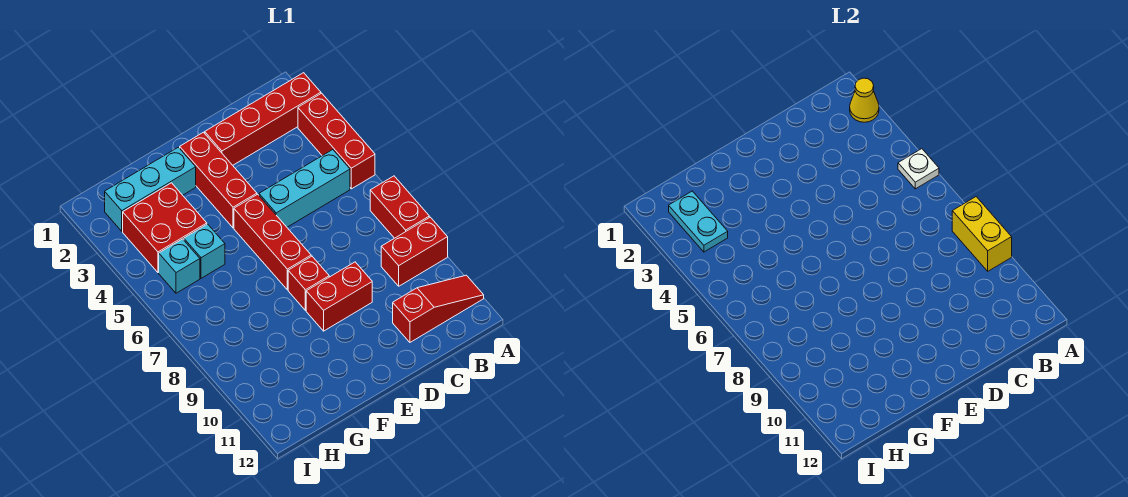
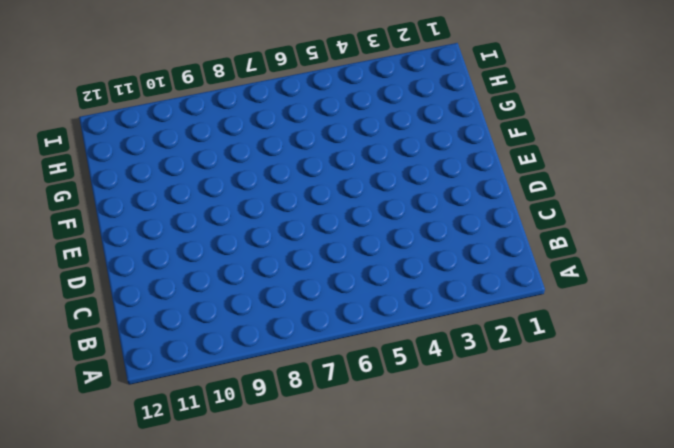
none -> red 1x4 brick [205,73,321,165]
none -> red 1x3 brick [298,93,375,189]
none -> red 1x2 brick [370,176,429,238]

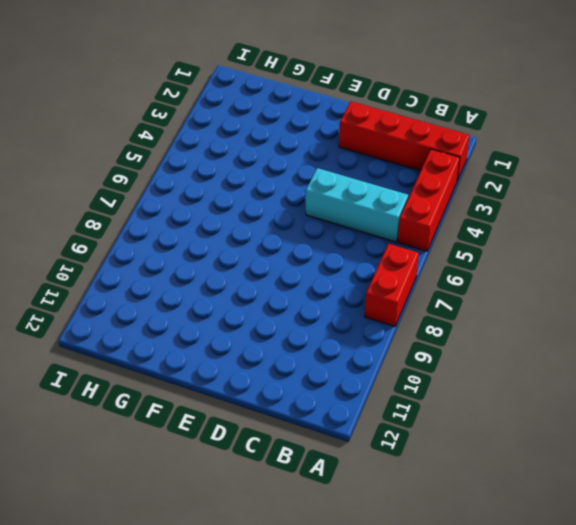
none -> red 1x2 brick [381,217,448,286]
none -> red 1x3 slope [393,275,484,342]
none -> red 1x2 brick [306,262,372,331]

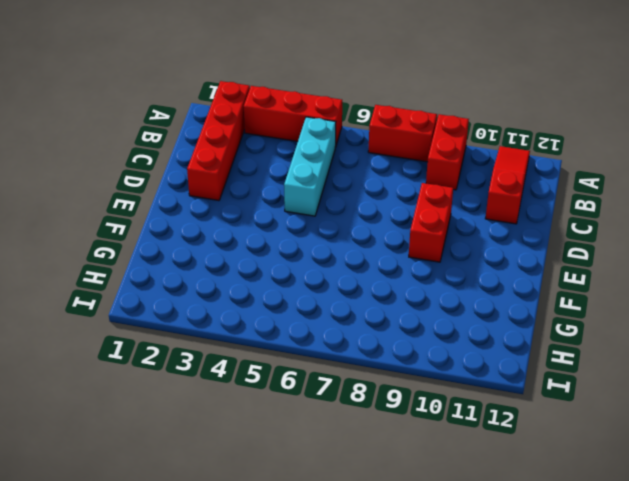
none -> red 1x3 brick [180,132,257,228]
none -> red 1x3 brick [234,194,311,290]
none -> red 1x1 brick [288,256,329,310]

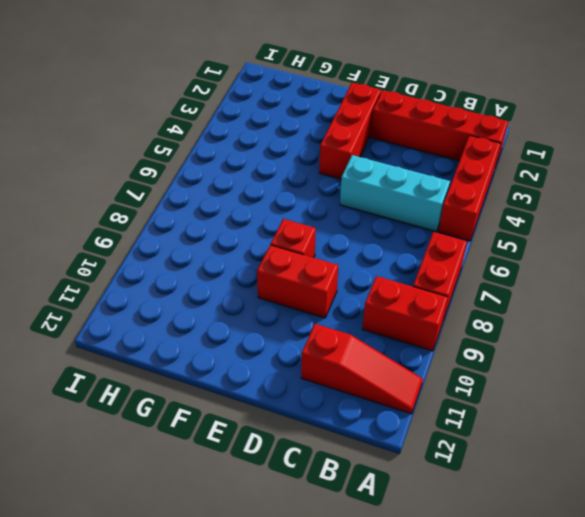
none -> red 1x3 brick [234,194,311,290]
none -> cyan 1x3 brick [105,147,196,231]
none -> red 2x2 brick [123,183,207,273]

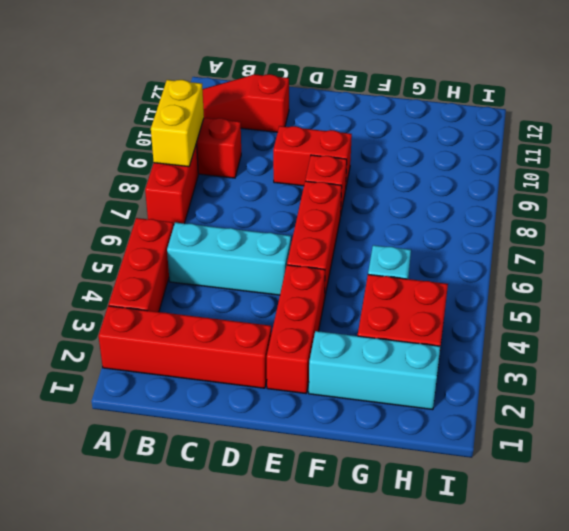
none -> cyan 1x1 brick [159,239,200,293]
none -> yellow 1x1 cone [850,78,879,122]
none -> white 1x1 plate [898,149,939,189]

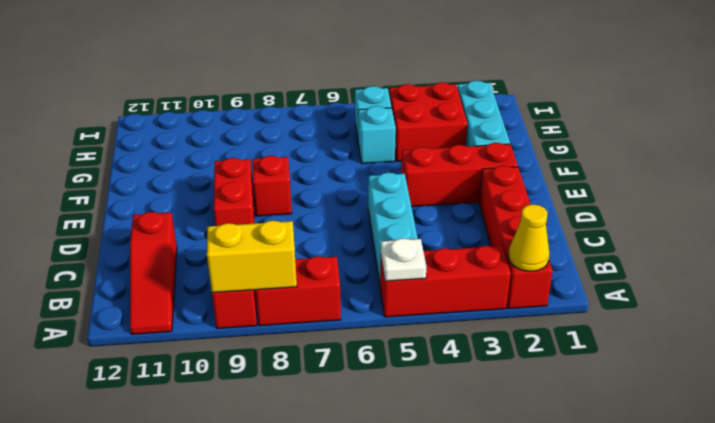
none -> red 1x3 brick [234,194,311,290]
none -> cyan 1x2 plate [669,191,728,252]

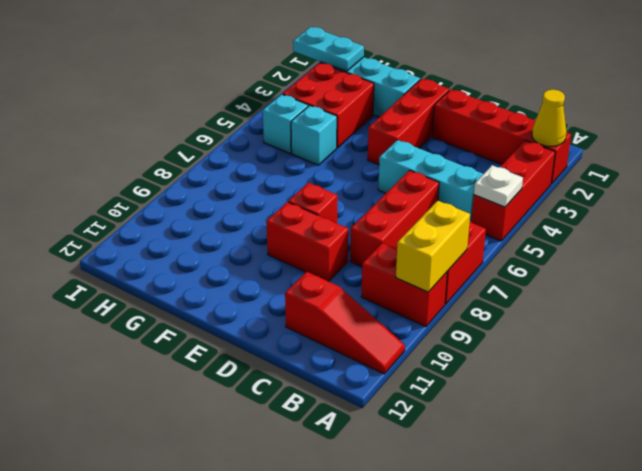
red 1x3 brick [350,170,439,267] -> red 1x3 brick moved to [234,194,311,290]
cyan 1x2 plate [293,27,364,71] -> cyan 1x2 plate turned to [669,191,728,252]

